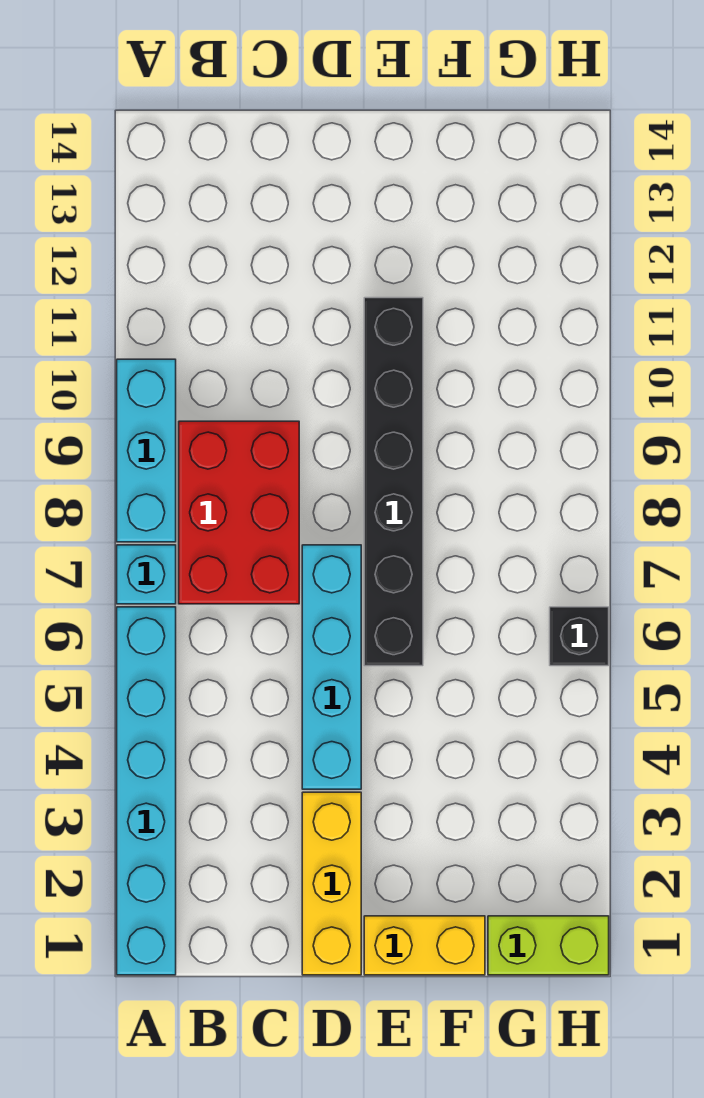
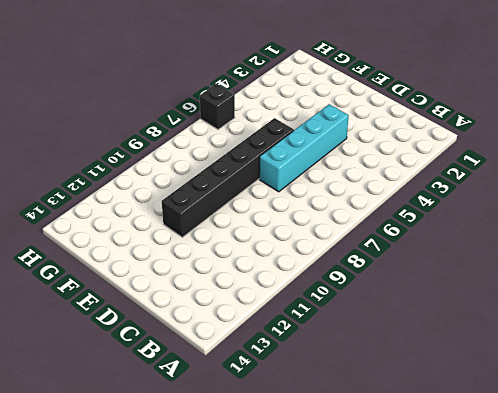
none -> cyan 1x6 brick [117,607,176,975]
none -> cyan 1x1 brick [117,545,176,604]

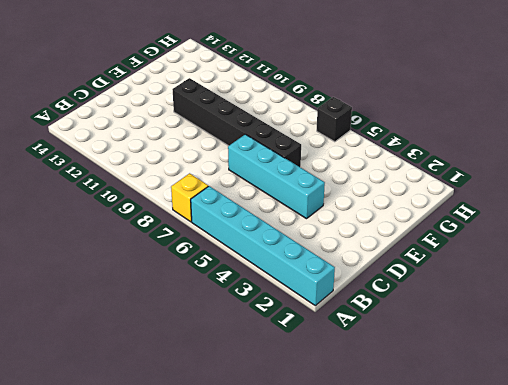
yellow 1x1 brick [171,173,208,222] -> cyan 1x1 brick [117,545,176,604]
none -> cyan 1x3 brick [117,359,176,542]
none -> red 2x3 brick [179,421,299,604]

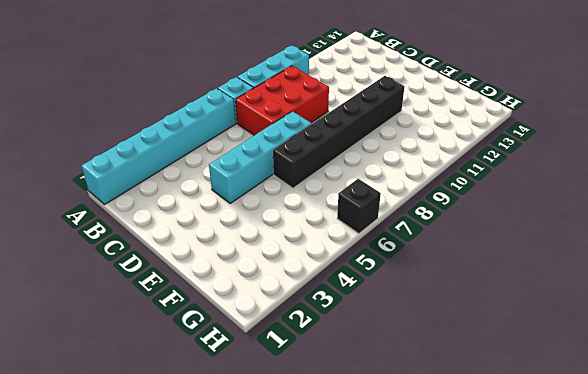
none -> yellow 1x3 brick [302,792,361,975]
none -> yellow 1x2 brick [364,916,485,975]

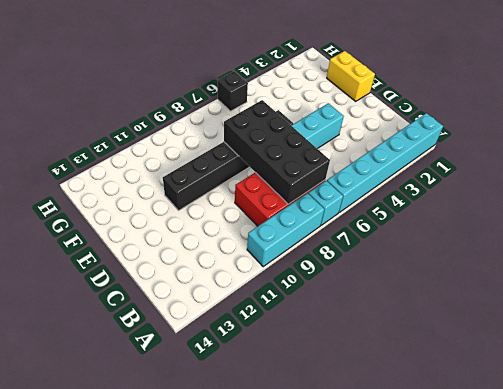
black 2x4 brick [224,100,330,204] -> none
none -> yellow 1x3 brick [302,792,361,975]
none -> lime 1x2 brick [488,916,609,975]

